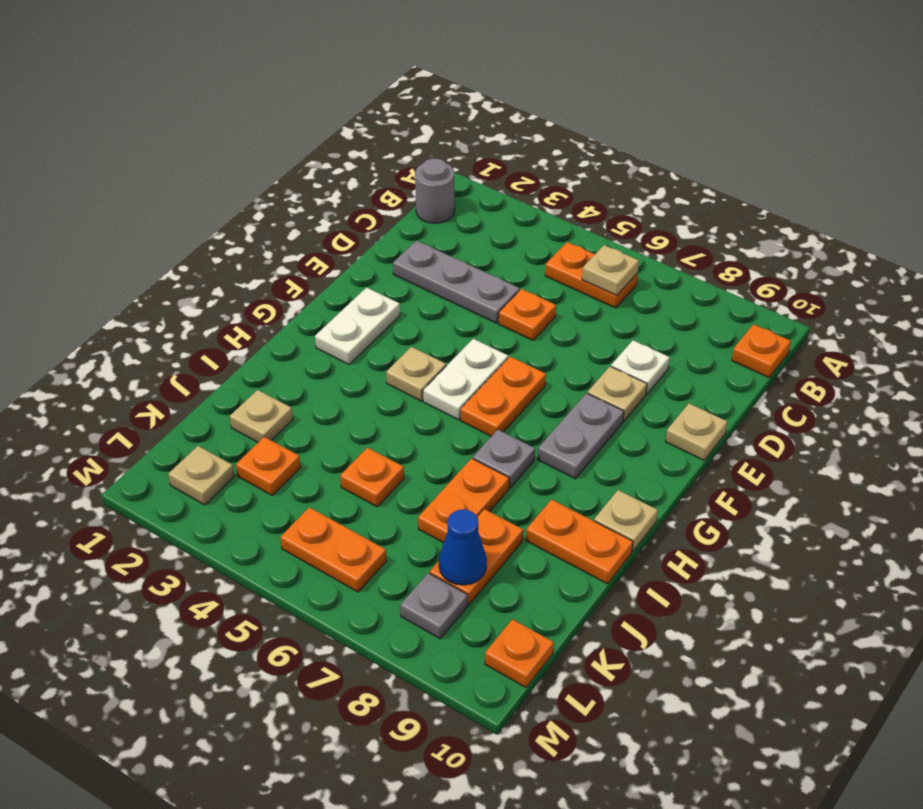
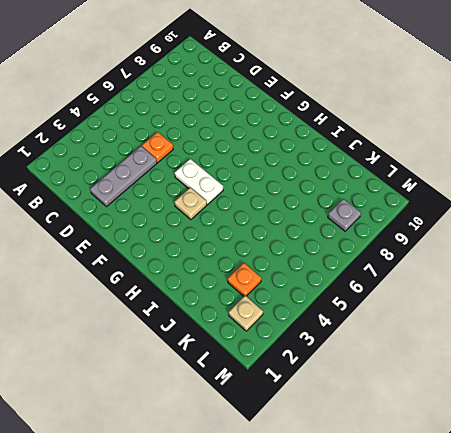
none -> grey 1x1 round brick [415,158,455,223]
none -> orange 1x2 plate [545,242,638,308]
none -> orange 1x1 plate [732,324,791,377]

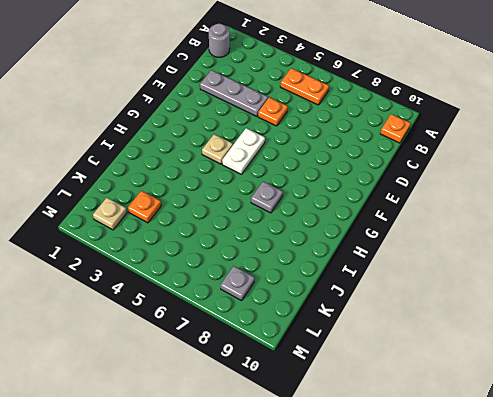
none -> white 1x1 plate [611,340,670,394]
none -> tan 1x1 plate [588,366,647,421]
none -> tan 1x1 plate [666,403,727,460]

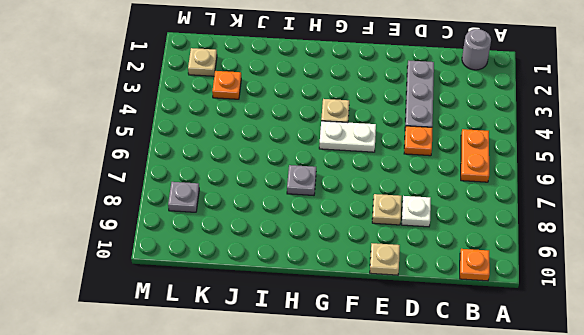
none -> white 1x2 plate [315,288,400,364]
none -> orange 1x2 plate [461,357,546,436]
none -> grey 1x2 plate [538,393,624,479]

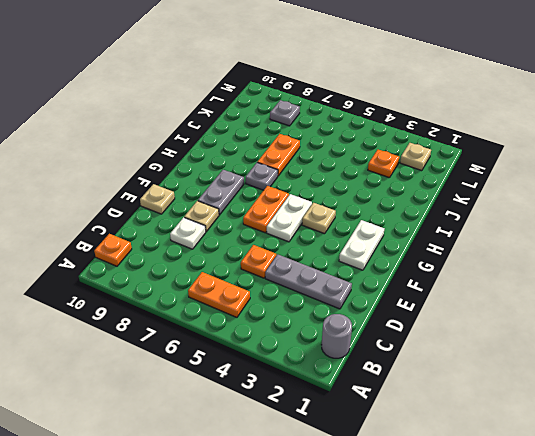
none -> tan 1x1 plate [594,490,658,551]
none -> orange 1x2 plate [526,499,633,584]
none -> tan 1x1 plate [230,390,293,442]

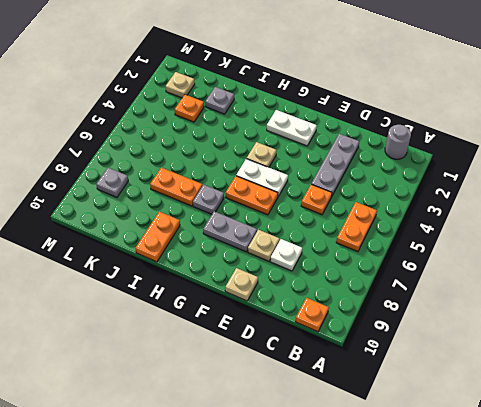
grey 1x1 plate [205,87,234,114] -> tan 1x1 plate [230,390,293,442]
none -> tan 1x1 plate [594,490,658,551]
none -> orange 1x1 plate [340,448,404,507]
none -> orange 1x2 plate [430,509,523,604]

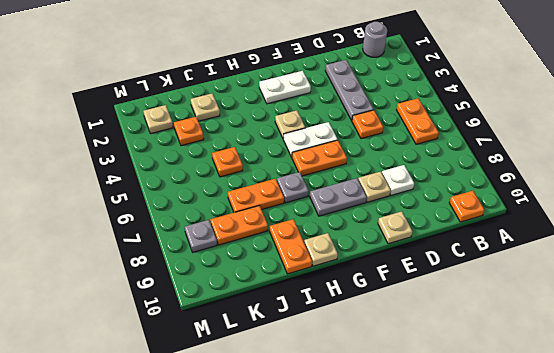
none -> orange 1x2 plate [280,507,386,592]
none -> orange 1x1 plate [485,619,554,687]
none -> tan 1x1 plate [582,245,639,296]

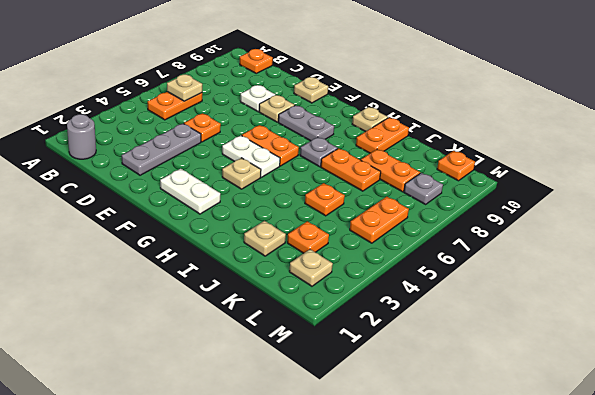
none -> blue 1x1 cone [439,510,487,585]

